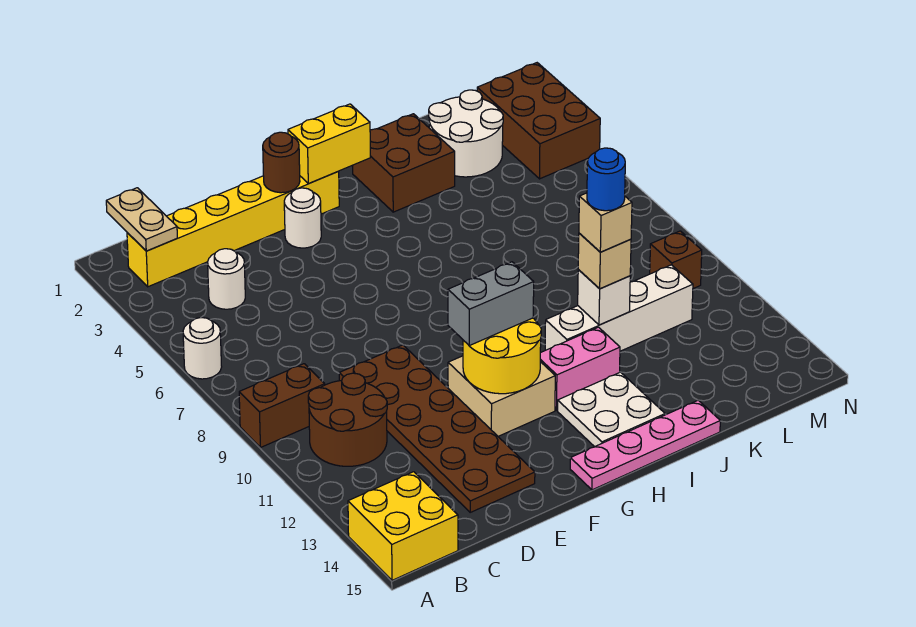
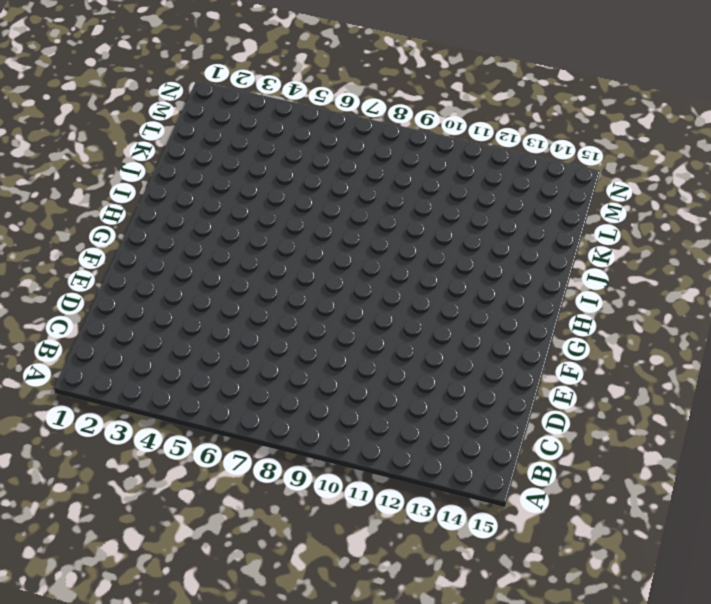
none -> white 1x1 round brick [183,318,222,379]
none -> brown 1x2 brick [239,364,325,447]
none -> yellow 2x2 brick [348,472,458,580]

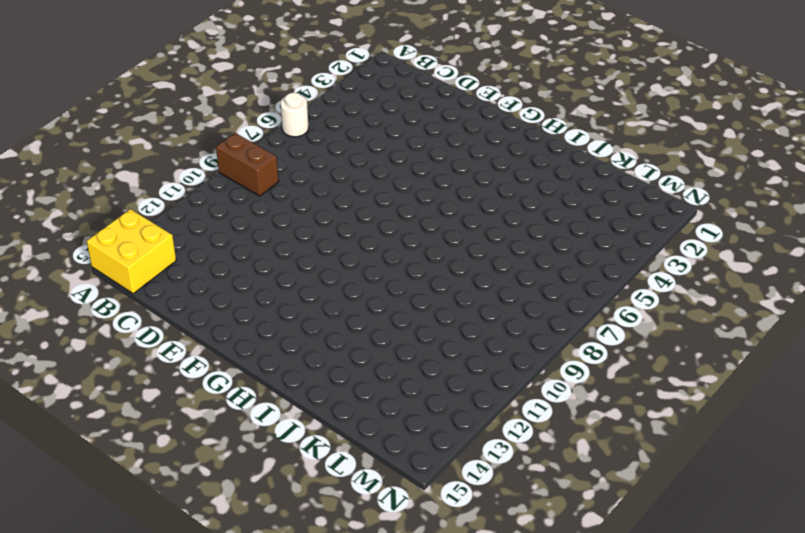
none -> yellow 1x6 brick [127,172,339,287]
none -> brown 2x2 round brick [308,373,387,466]
none -> white 1x1 round brick [208,249,245,309]

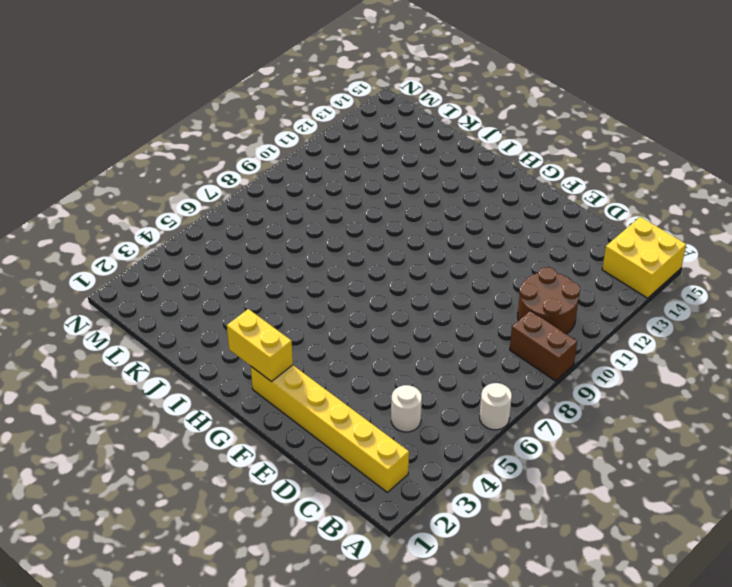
none -> brown 2x6 plate [339,345,535,512]
none -> white 1x1 round brick [284,188,321,248]
none -> tan 2x2 brick [448,356,555,436]

